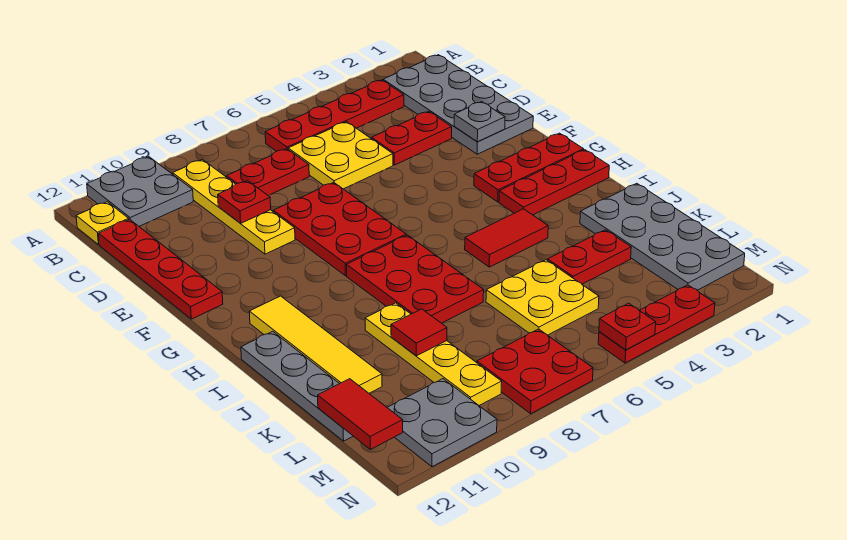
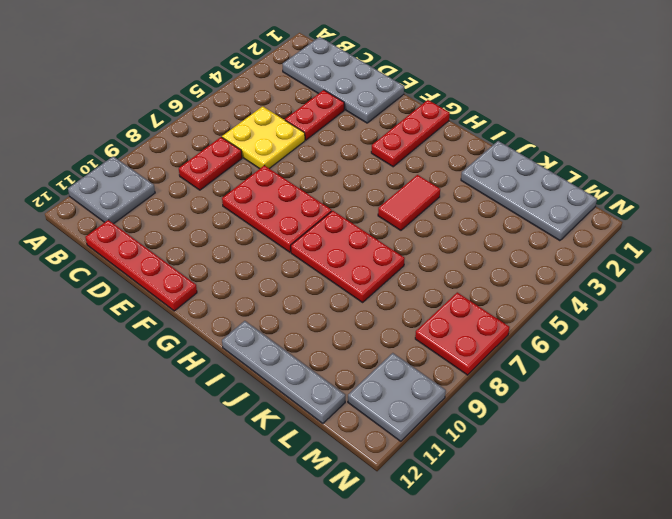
none -> red 1x4 plate [265,80,404,151]
none -> yellow 1x4 plate [173,160,295,254]
none -> yellow 1x1 plate [76,202,129,245]

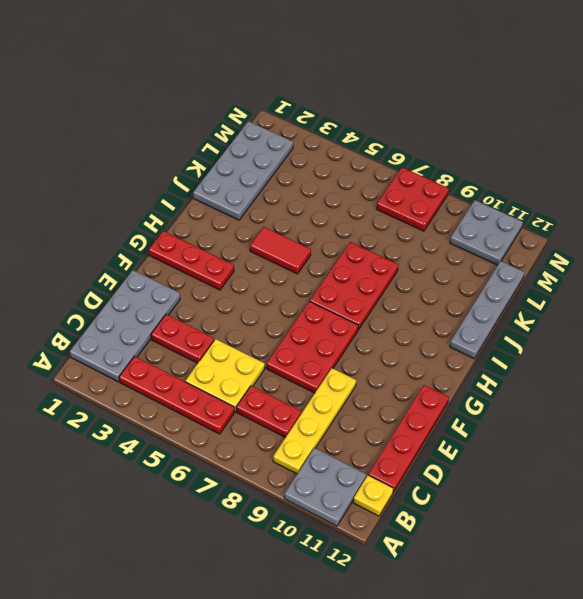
none -> red 1x3 plate [499,150,609,215]
none -> yellow 1x4 tile [249,296,382,393]
none -> yellow 1x4 plate [365,303,502,405]

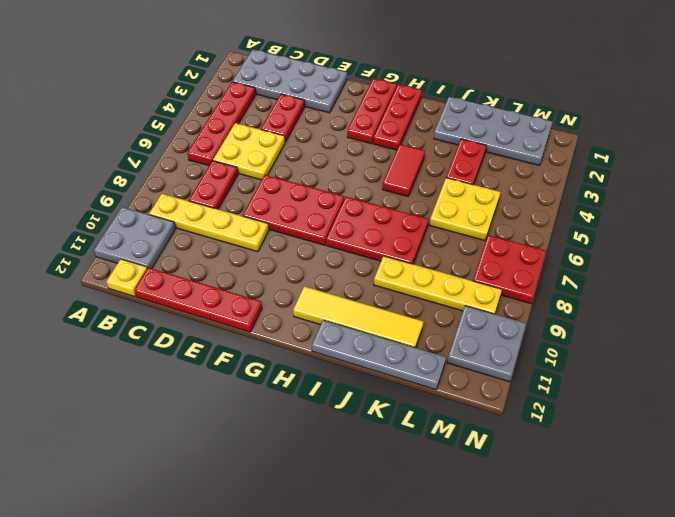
none -> red 1x3 plate [598,285,715,363]
none -> red 1x1 plate [218,181,271,223]
none -> grey 1x1 plate [454,102,505,142]

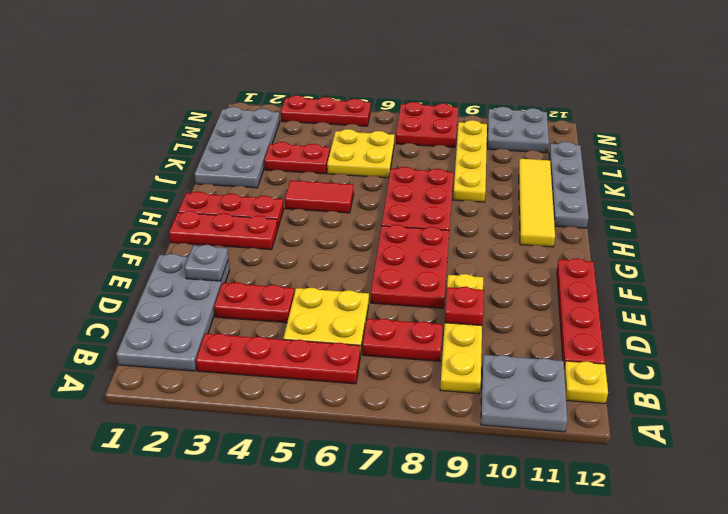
none -> red 1x1 tile [391,309,447,356]
none -> red 1x2 tile [318,379,403,449]
none -> red 1x1 plate [599,303,656,350]

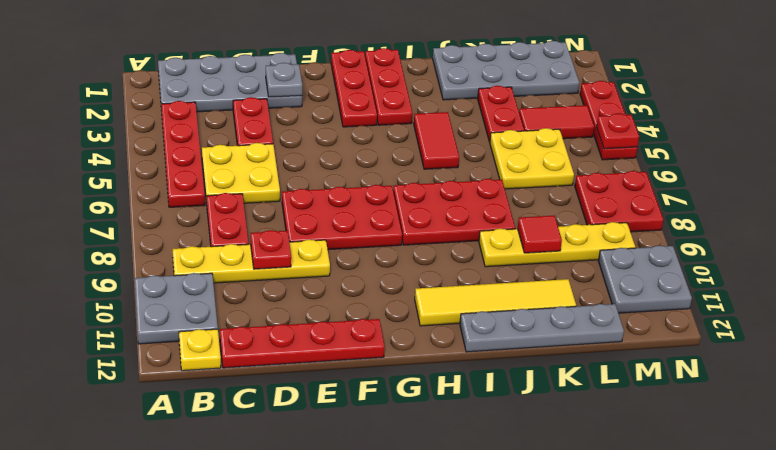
red 1x2 tile [519,105,594,139] -> red 1x2 tile moved to [318,379,403,449]

